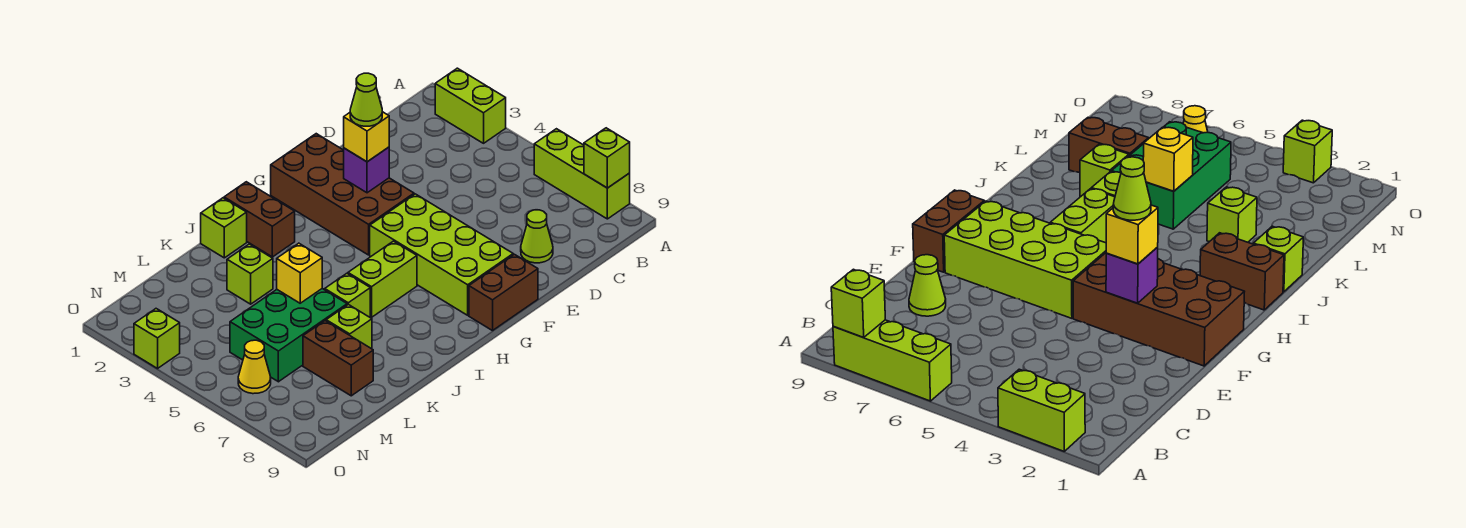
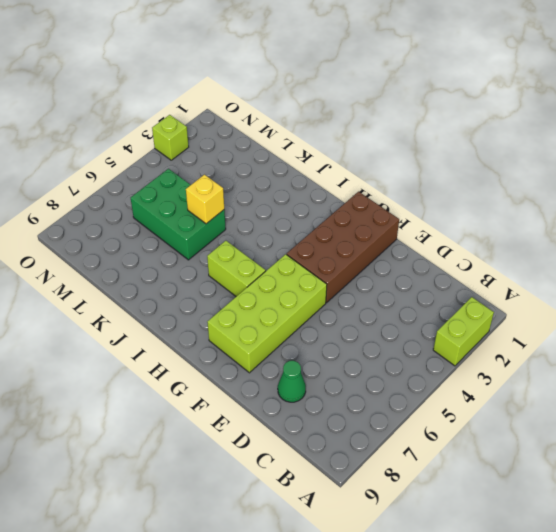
green 1x1 cone [278,361,306,402] -> lime 1x1 cone [521,210,553,263]
none -> lime 1x3 brick [534,129,630,219]
none -> brown 1x2 brick [469,254,538,331]
none -> brown 1x2 brick [224,182,295,257]

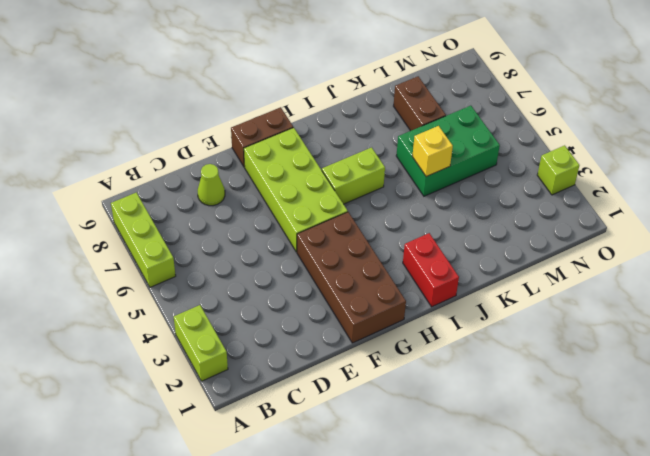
red 1x2 brick [403,233,459,307] -> brown 1x2 brick [224,182,295,257]
none -> lime 1x1 brick [201,198,247,258]
none -> lime 1x1 brick [325,273,370,317]
none -> lime 1x1 brick [227,244,273,304]

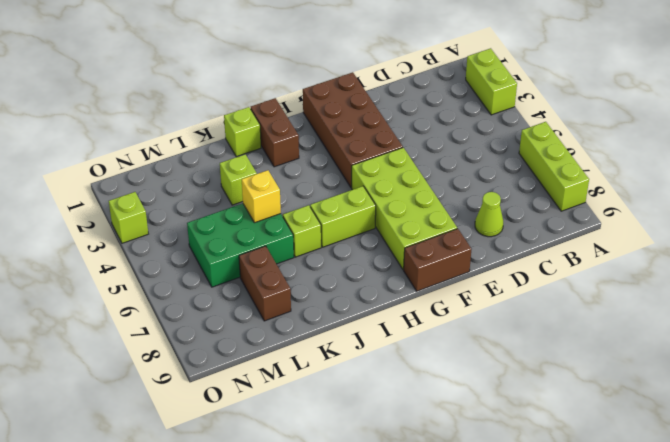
none -> lime 1x1 brick [326,304,372,349]
none -> yellow 1x1 cone [238,340,271,394]
none -> lime 1x1 brick [584,128,630,188]

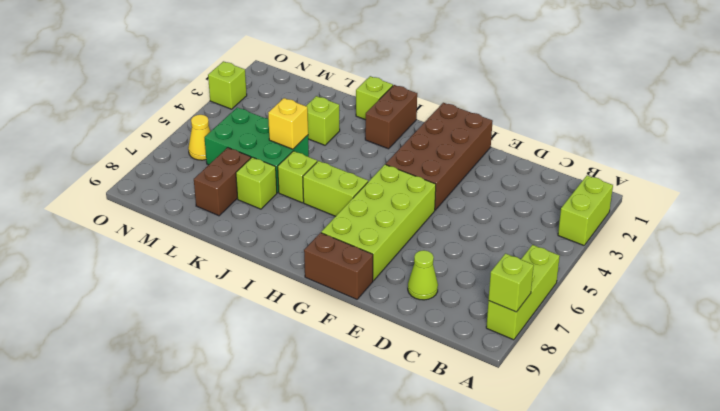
none -> purple 1x1 brick [344,147,389,193]
none -> yellow 1x1 brick [344,112,389,162]
none -> lime 1x1 cone [350,73,382,126]

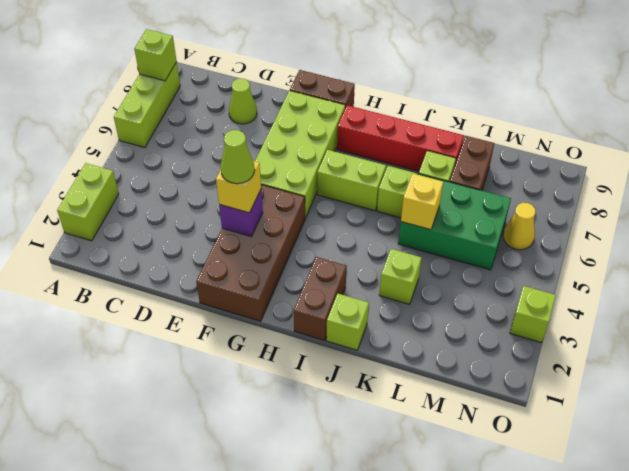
red 1x4 brick [337,105,464,171] -> none

